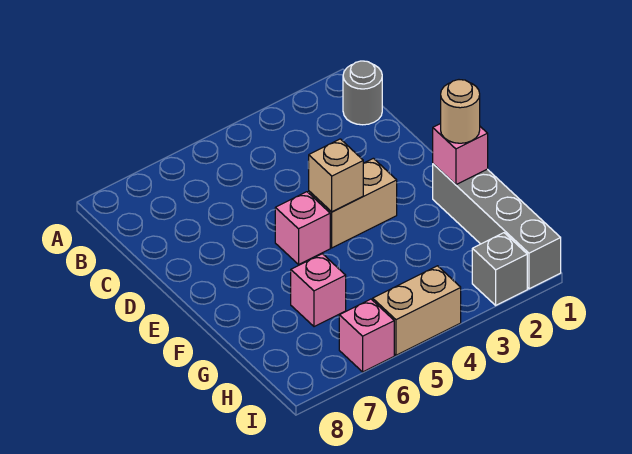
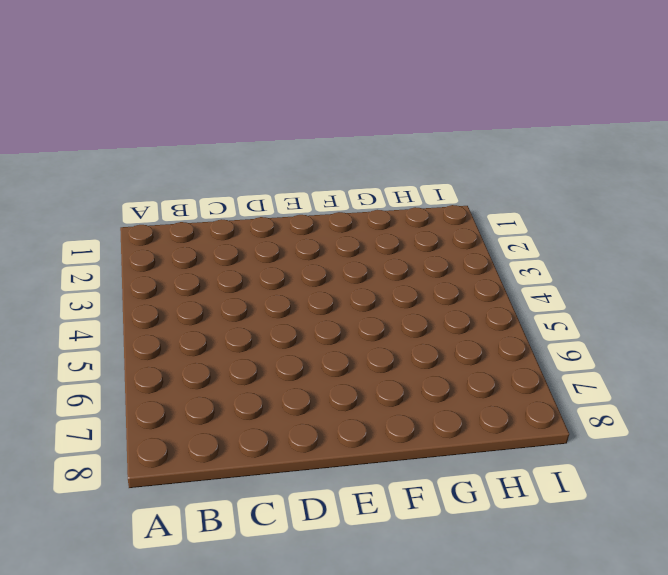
none -> grey 1x1 round brick [343,61,382,125]
none -> tan 1x2 brick [309,158,397,248]

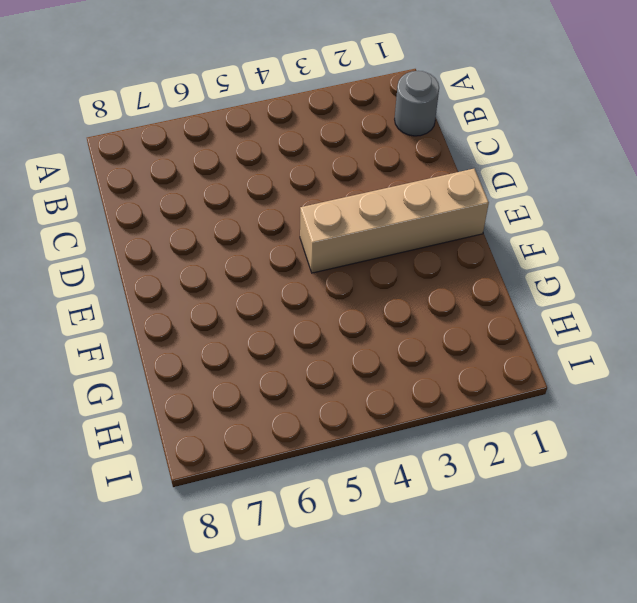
tan 1x4 brick [300,169,489,273] -> tan 1x2 brick [309,158,397,248]
none -> pink 1x1 brick [275,192,330,264]
none -> grey 1x4 brick [433,164,561,289]

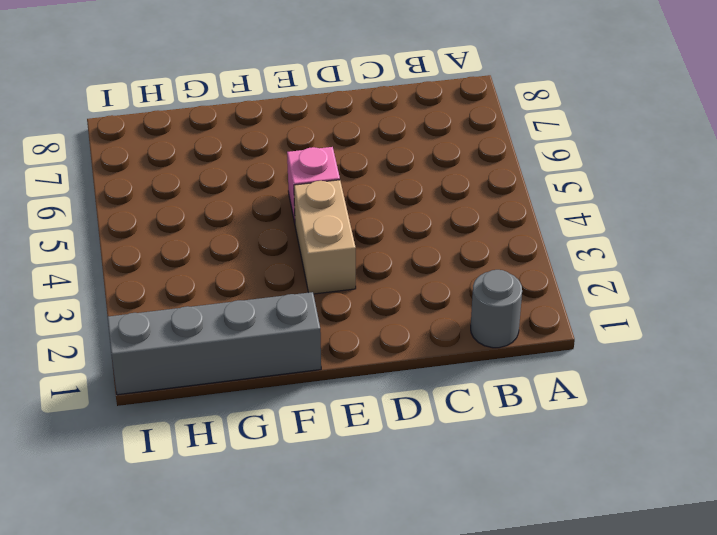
none -> pink 1x1 brick [291,254,346,327]
none -> grey 1x1 brick [472,233,527,305]

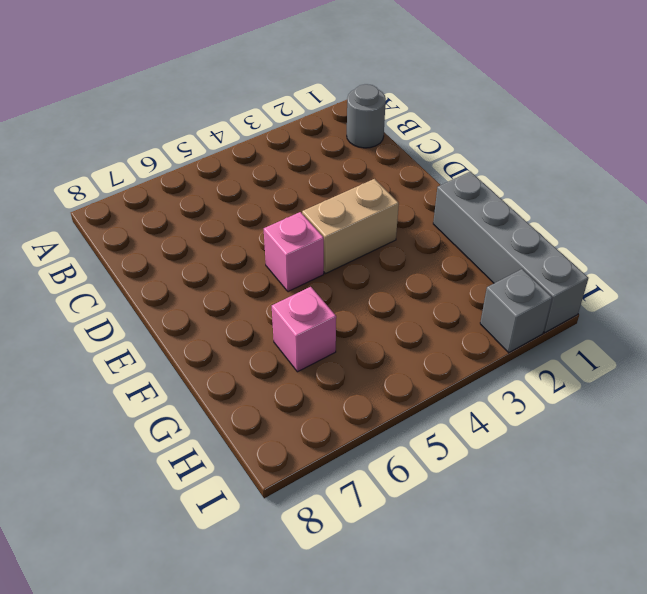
none -> tan 1x2 brick [373,266,461,355]
none -> pink 1x1 brick [339,299,394,372]

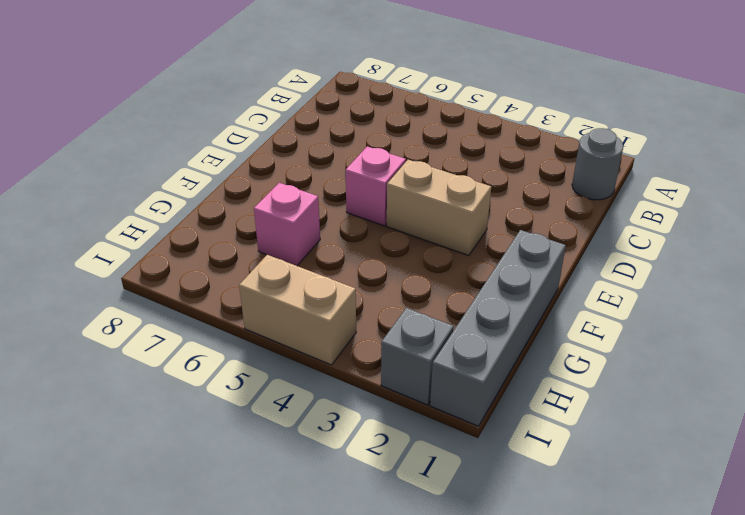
none -> pink 1x1 brick [339,299,394,372]
none -> tan 1x1 brick [308,139,363,212]

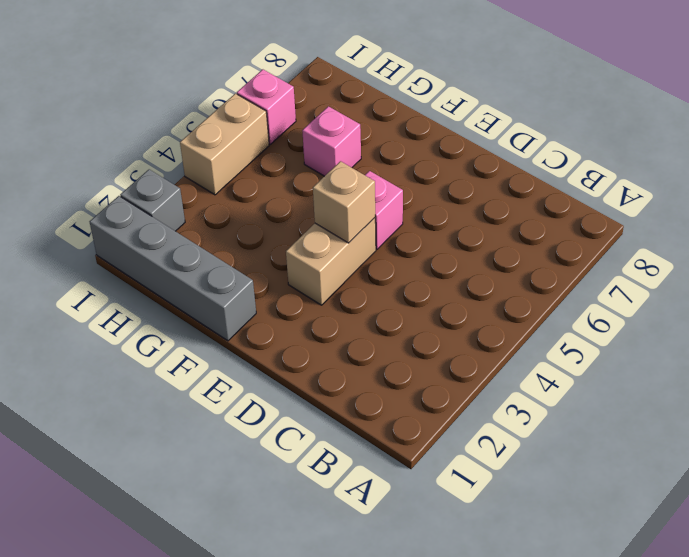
none -> grey 1x1 round brick [343,61,382,125]
none -> pink 1x1 brick [433,124,488,185]

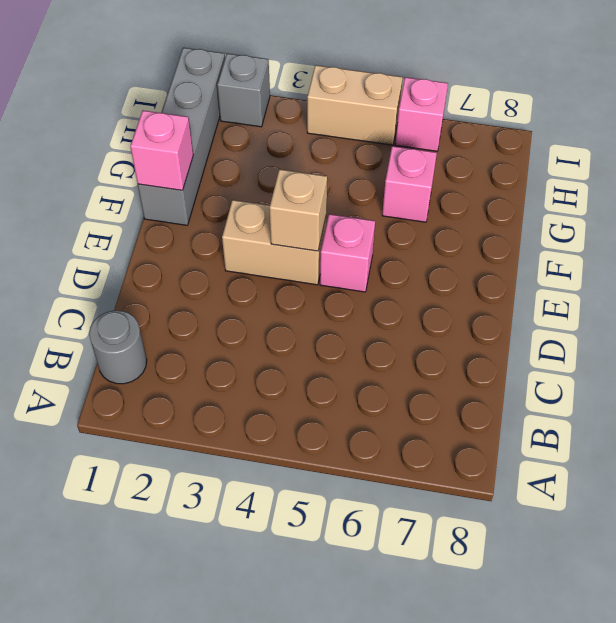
none -> tan 1x1 round brick [441,80,480,143]

